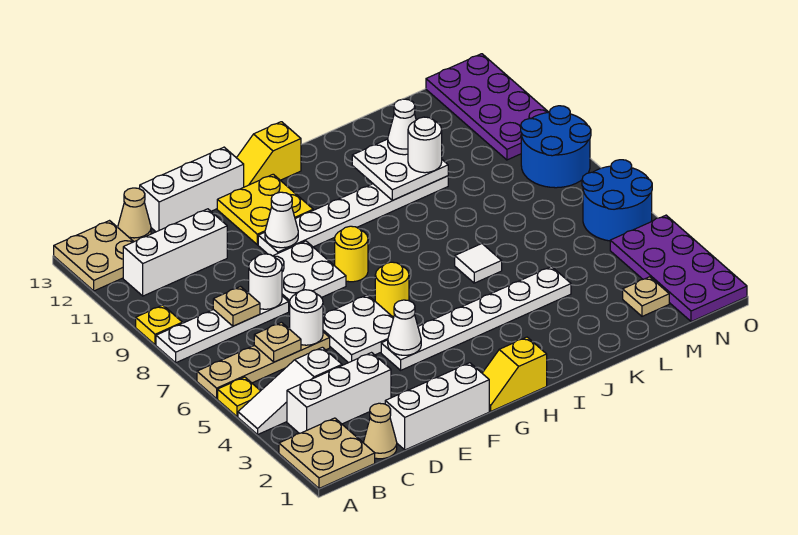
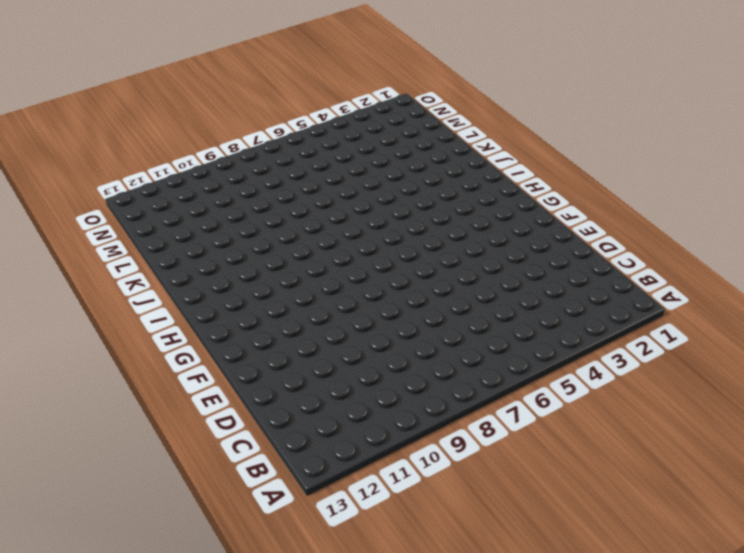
none -> tan 2x2 plate [279,418,375,488]
none -> white 1x3 slope [238,347,342,435]
none -> yellow 1x1 plate [218,377,260,417]
none -> tan 1x4 plate [197,332,330,399]

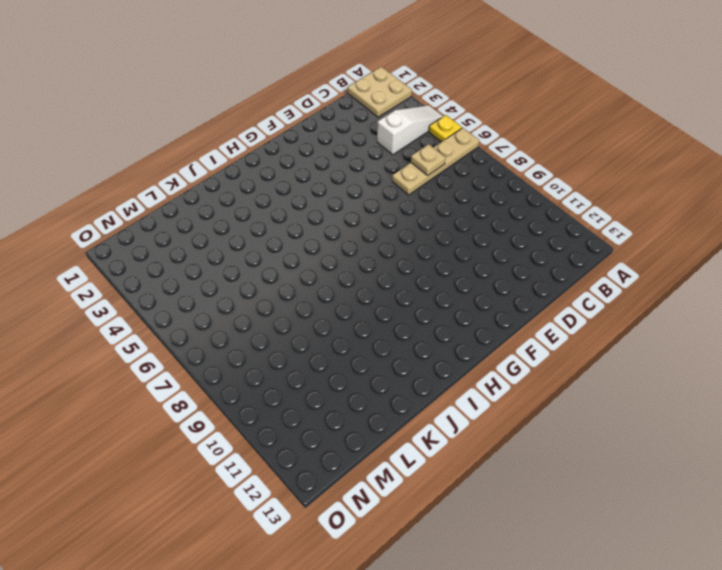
none -> white 1x4 plate [156,296,289,363]
none -> yellow 1x1 plate [136,305,182,345]
none -> tan 2x2 plate [54,221,134,291]
none -> white 1x3 brick [287,353,391,433]

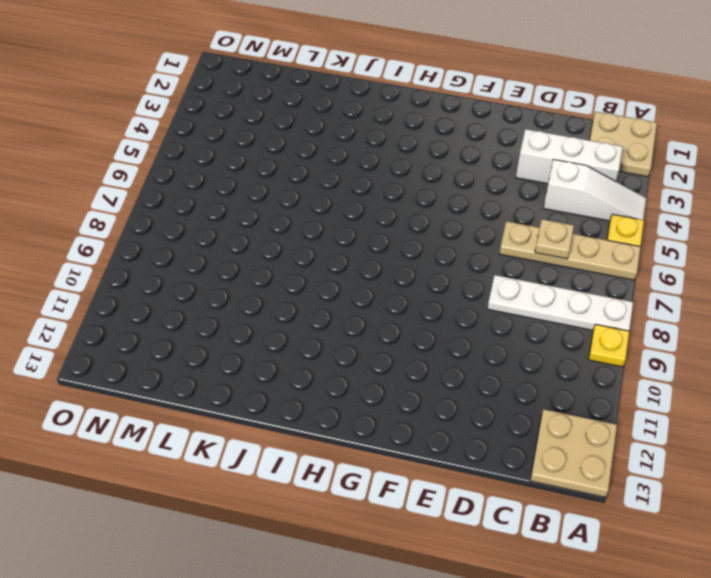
none -> white 1x3 brick [123,209,227,296]
none -> tan 1x1 cone [363,403,397,459]
none -> tan 1x1 cone [118,188,151,242]
none -> white 1x3 brick [385,363,489,450]

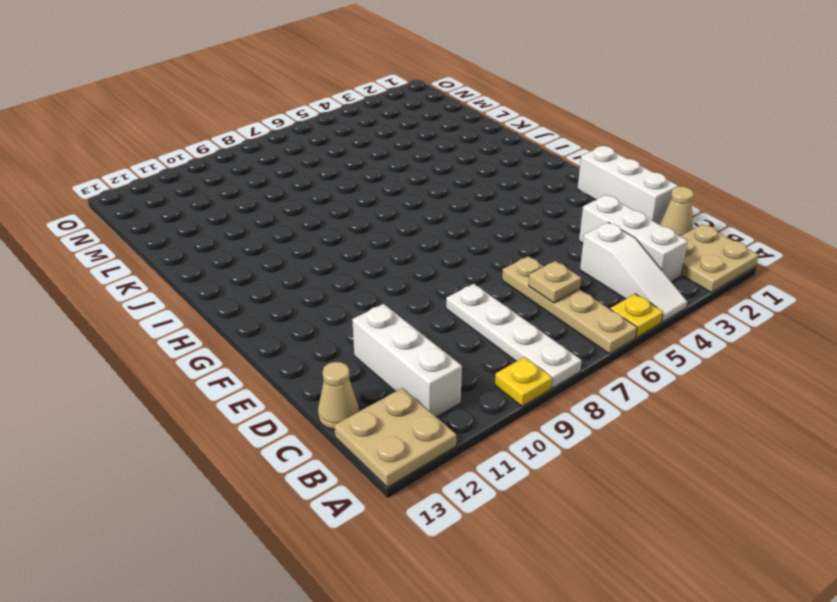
none -> white 1x3 brick [140,147,244,232]
none -> white 2x2 plate [323,295,393,363]
none -> white 2x2 plate [273,241,346,311]
none -> white 1x6 plate [381,267,571,370]

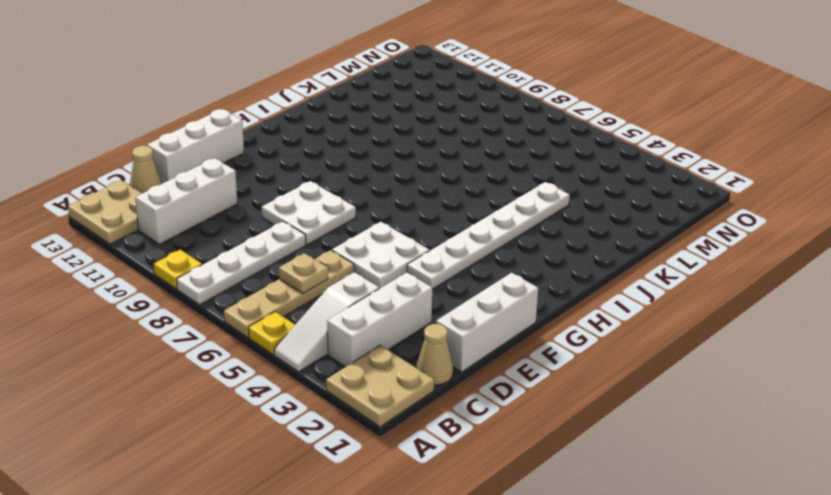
none -> white 1x6 plate [258,176,448,256]
none -> yellow 2x2 plate [217,174,313,245]
none -> yellow 1x2 slope [482,337,547,411]
none -> yellow 1x1 round brick [375,262,409,318]

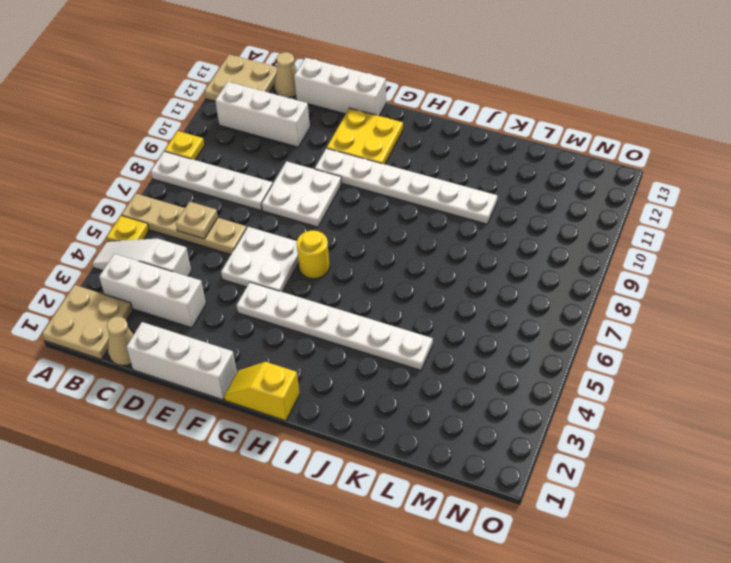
none -> yellow 1x1 round brick [335,226,368,282]
none -> yellow 1x2 slope [237,122,301,187]
none -> white 1x1 tile [455,244,502,283]
none -> tan 1x1 plate [623,277,669,316]

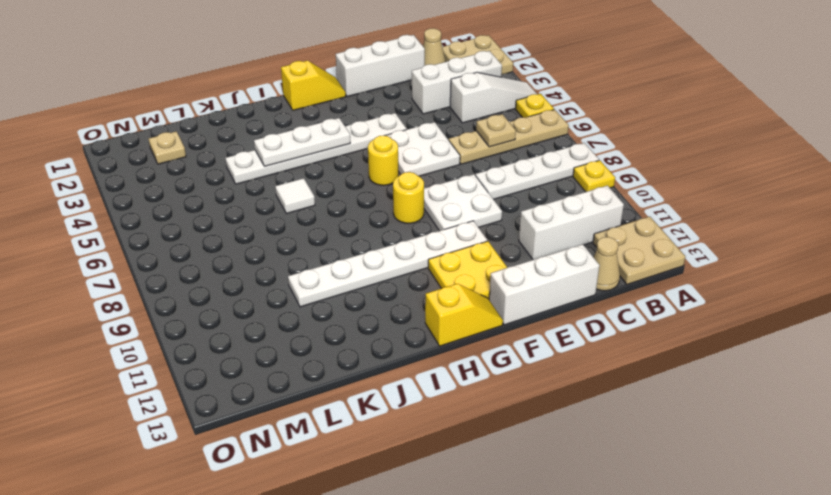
white 1x3 plate [254,118,350,166] -> none
none -> purple 2x4 plate [610,215,747,322]
none -> blue 2x2 round brick [582,160,652,241]
none -> blue 2x2 round brick [521,106,591,188]
none -> purple 2x4 plate [426,54,548,160]

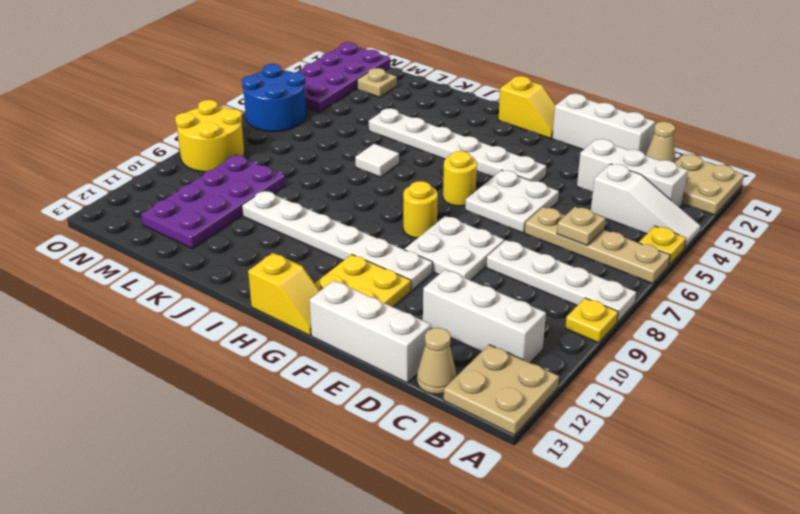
purple 2x4 plate [141,155,286,249] -> purple 2x4 plate moved to [426,54,548,160]
yellow 2x2 round brick [175,100,244,172] -> blue 2x2 round brick [521,106,591,188]
none -> tan 1x1 plate [213,287,260,326]
none -> white 1x1 round brick [290,290,323,345]
none -> white 1x1 round brick [249,254,282,309]
none -> white 1x1 cone [388,300,421,355]

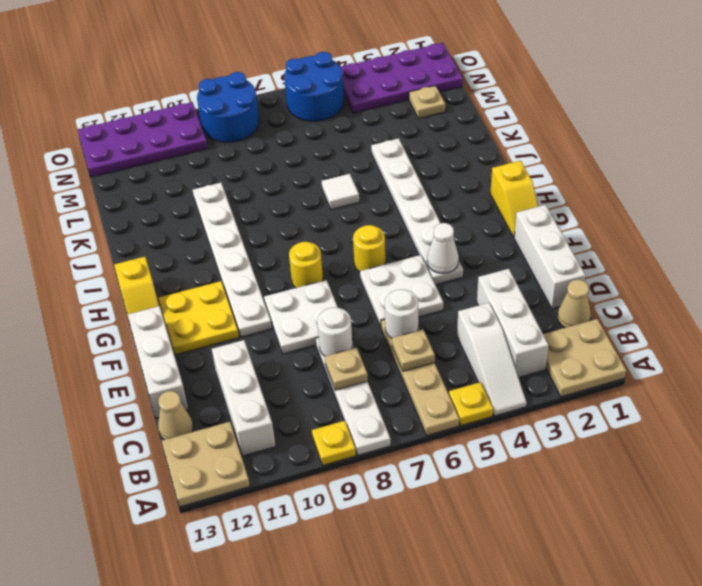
none -> white 1x1 cone [265,192,298,248]
none -> white 2x2 plate [352,139,448,200]
none -> white 1x1 round brick [408,117,442,173]
none -> white 1x1 cone [388,99,416,155]

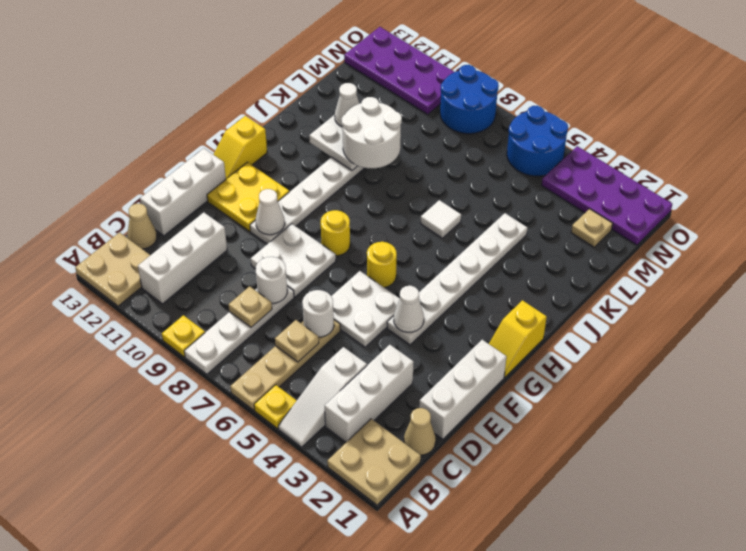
white 2x2 round brick [342,97,402,168] -> white 1x1 round brick [408,117,442,173]

